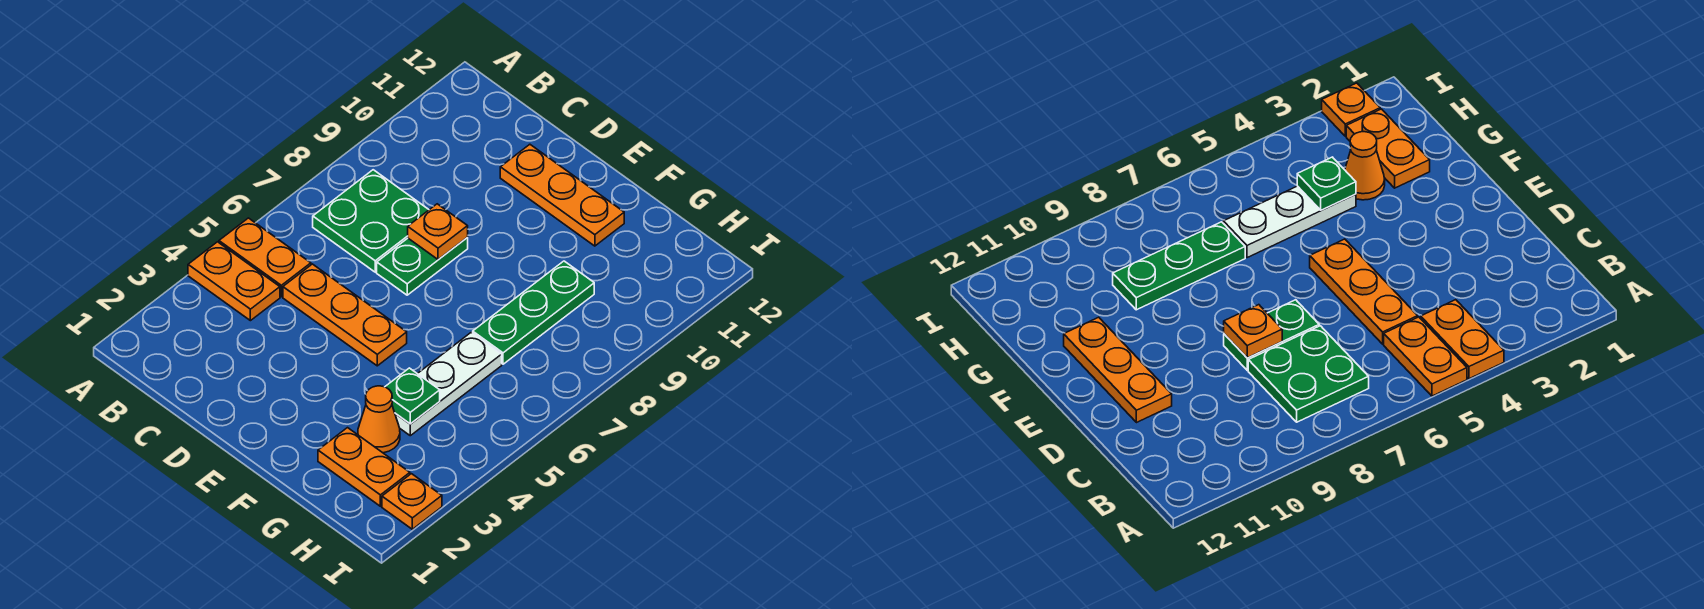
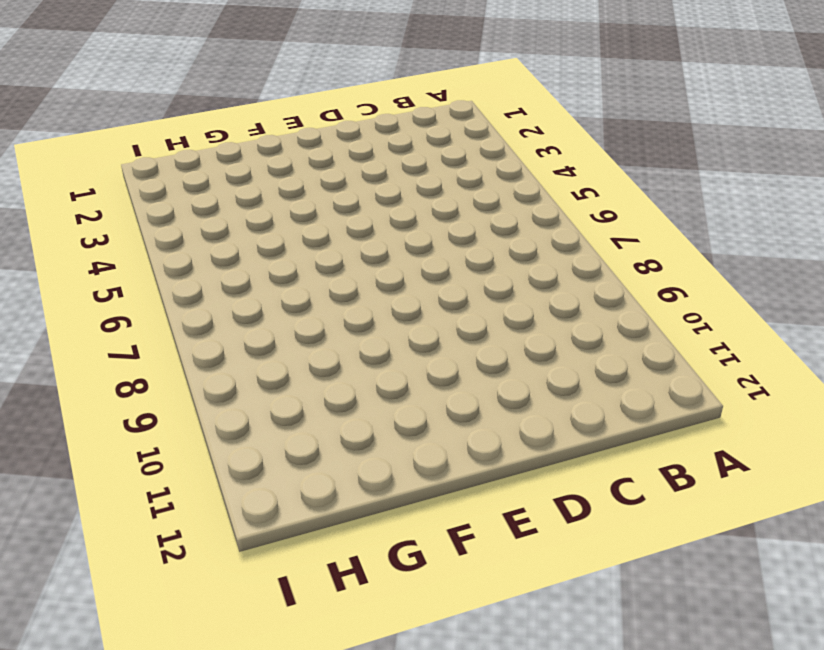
none -> orange 1x2 plate [188,242,280,321]
none -> orange 1x2 plate [219,218,311,297]
none -> green 2x2 plate [313,170,429,272]

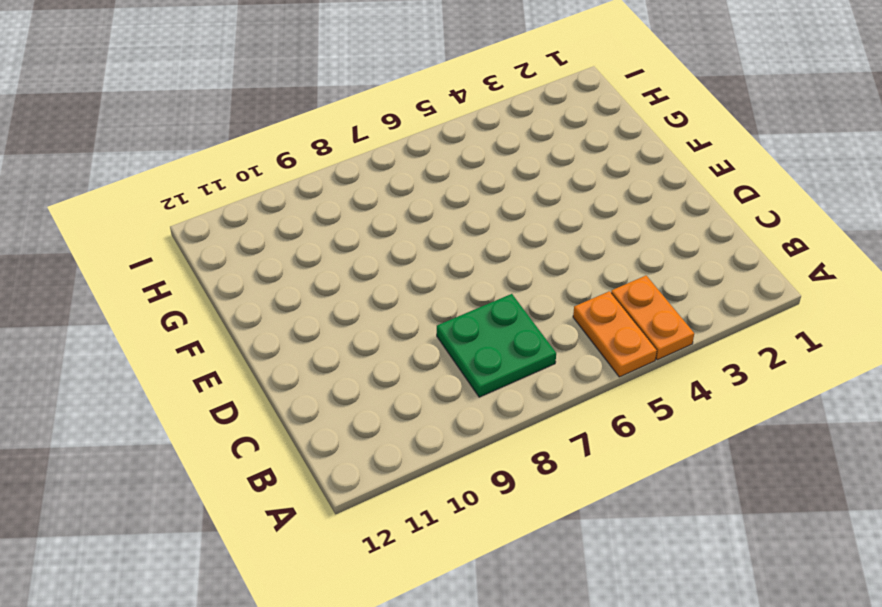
none -> orange 1x3 plate [283,264,407,366]
none -> green 1x2 plate [377,238,468,295]
none -> orange 1x3 plate [500,144,624,246]

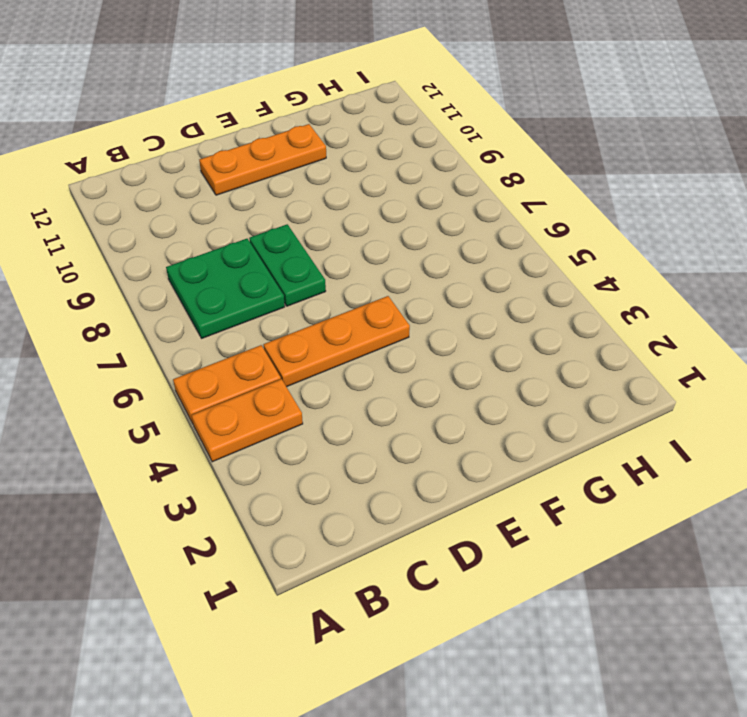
none -> orange 1x2 plate [318,428,410,506]
none -> orange 1x1 cone [358,386,400,453]
none -> white 1x3 plate [395,332,502,436]

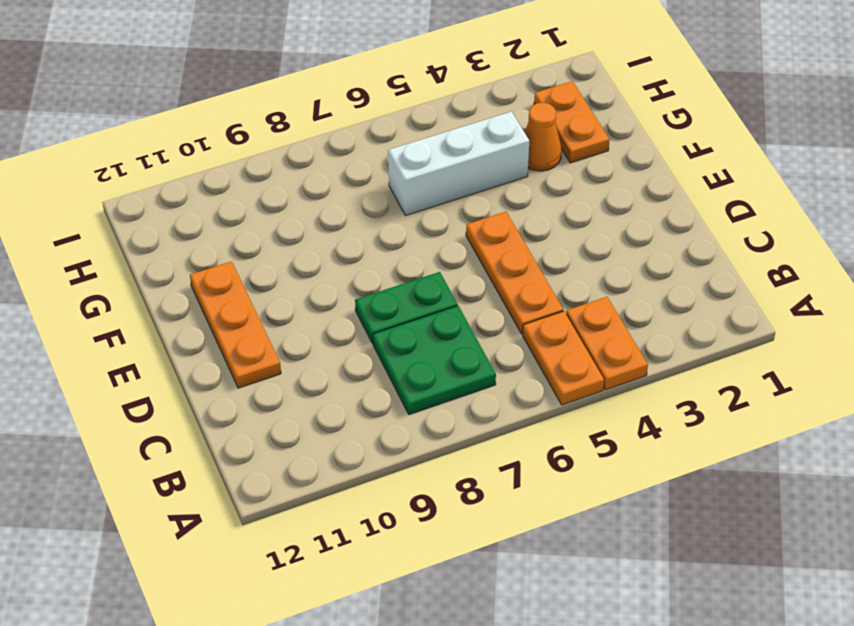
white 1x3 brick [388,112,529,216] -> white 1x3 plate [395,332,502,436]
none -> green 1x3 plate [473,261,594,364]
none -> orange 1x1 plate [382,474,442,529]
none -> orange 1x1 plate [408,204,468,260]

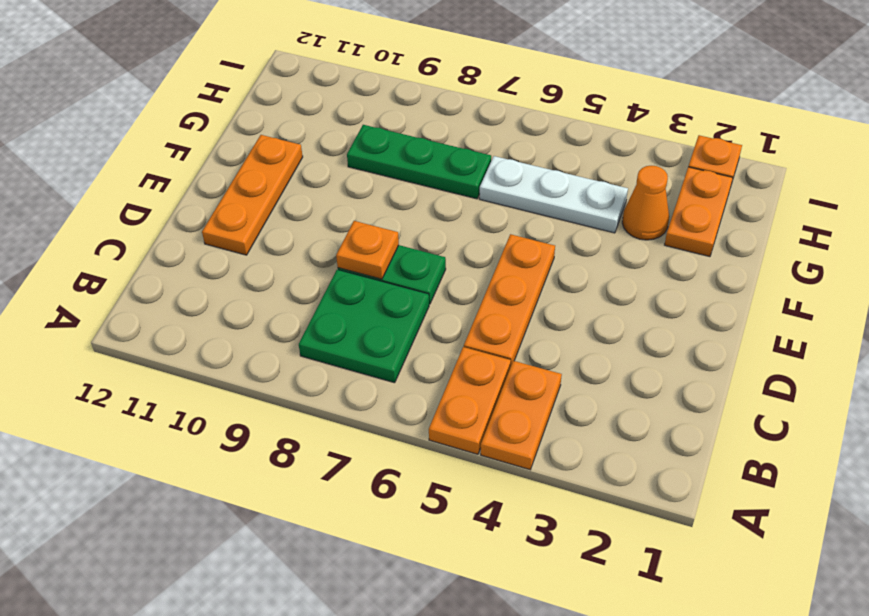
none -> green 1x1 plate [385,368,440,424]

